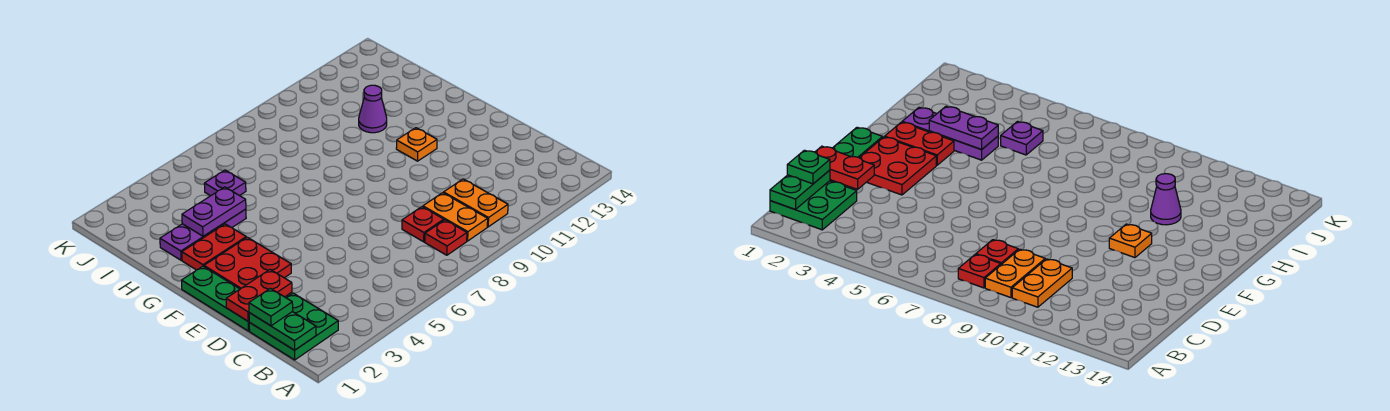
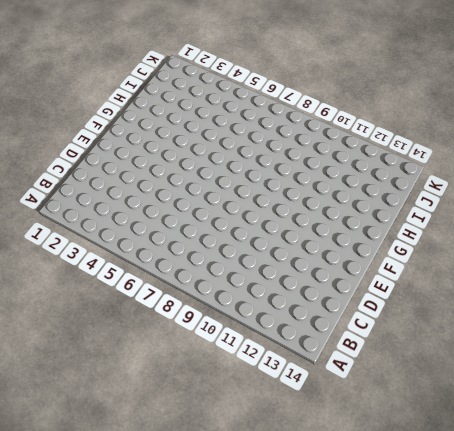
none -> green 2x2 plate [249,293,338,360]
none -> red 1x1 plate [425,220,467,255]
none -> orange 1x2 plate [423,193,488,241]

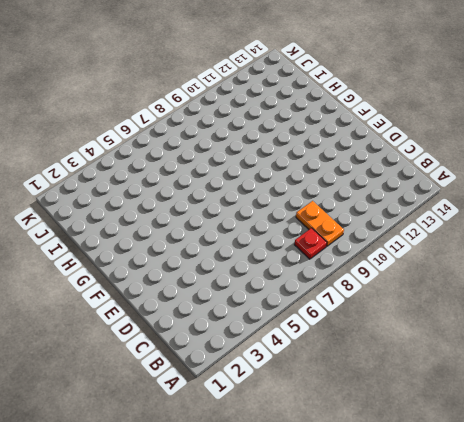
none -> green 2x2 plate [249,293,338,360]
none -> orange 1x2 plate [444,179,508,227]
none -> red 1x1 plate [402,207,444,242]

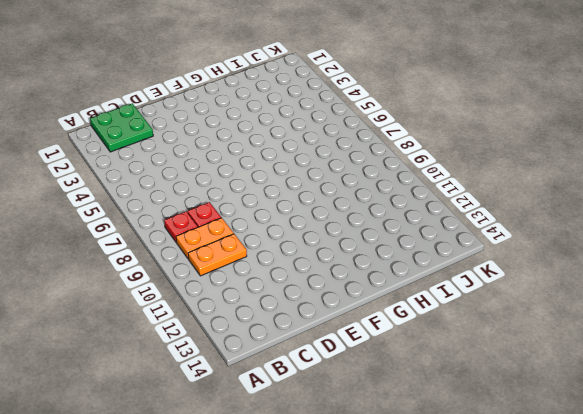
none -> green 1x3 plate [181,266,250,331]
none -> red 2x2 plate [204,237,291,289]
none -> orange 1x1 plate [396,128,437,161]

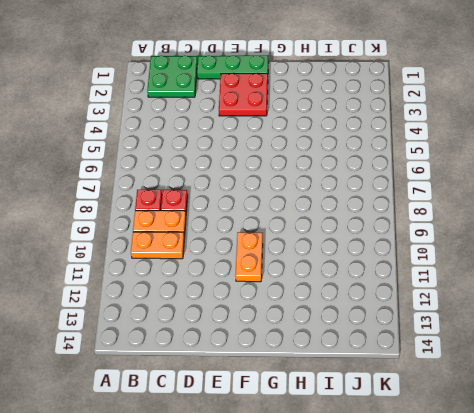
orange 1x2 plate [235,232,263,282] -> orange 1x1 plate [396,128,437,161]
none -> red 1x2 plate [182,224,246,270]
none -> purple 1x3 plate [160,209,246,260]
none -> purple 1x1 cone [359,85,387,133]

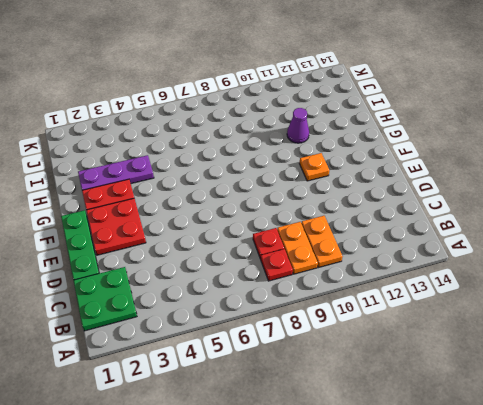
none -> purple 1x1 plate [204,170,246,196]
none -> green 1x2 plate [249,312,316,350]
none -> red 1x2 plate [226,270,292,321]

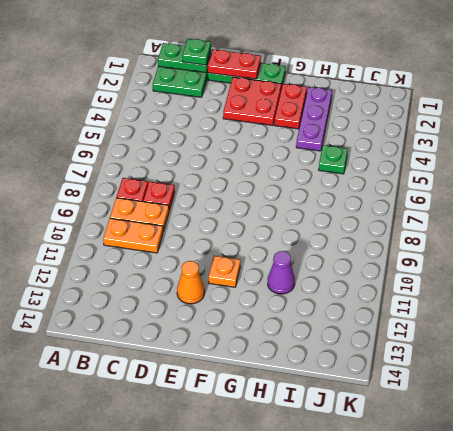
red 1x2 plate [208,49,261,79] -> red 1x2 plate turned to [226,270,292,321]
orange 1x1 cone [177,261,205,304] -> none
green 1x1 plate [319,145,348,174] -> purple 1x1 plate [204,170,246,196]
none -> purple 1x2 plate [182,187,246,236]

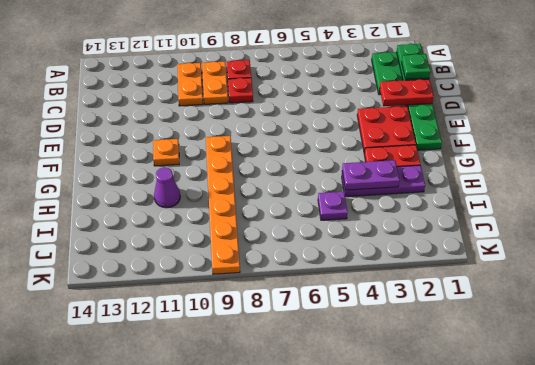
orange 1x6 plate [206,136,240,274] -> none

